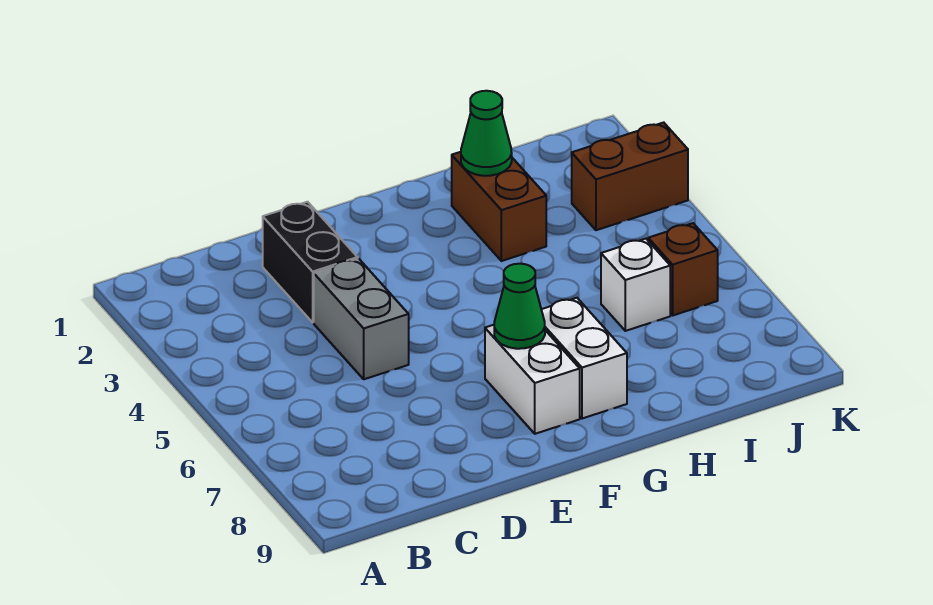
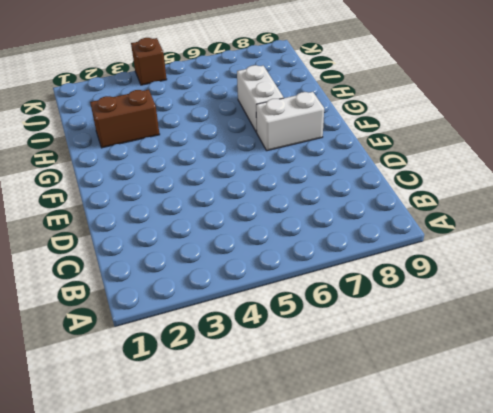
white 1x2 brick [237,65,284,132] -> white 1x2 brick turned to [541,298,627,419]
brown 1x1 brick [131,38,167,85] -> brown 1x1 brick moved to [648,223,718,315]
none -> black 1x2 brick [263,202,358,322]
none -> grey 1x2 brick [314,259,409,379]

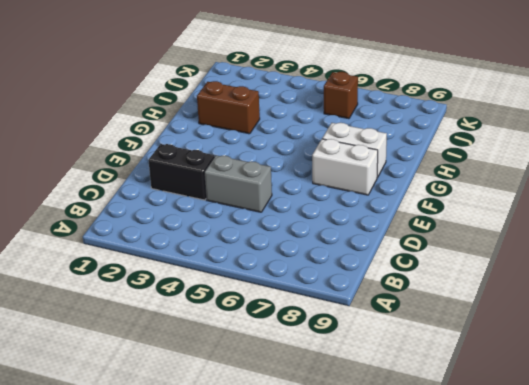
none -> white 1x1 brick [601,239,670,331]
none -> brown 1x2 brick [572,123,688,230]

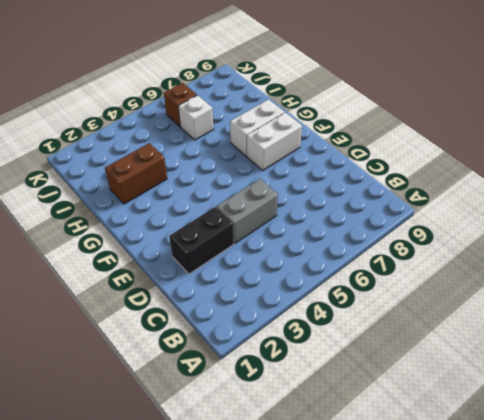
none -> brown 1x2 brick [572,123,688,230]
none -> green 1x1 cone [494,264,545,349]

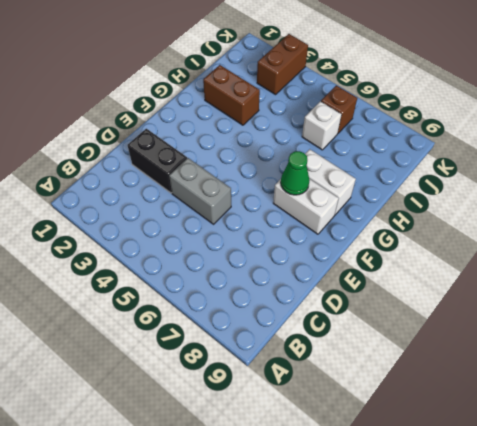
none -> green 1x1 cone [461,91,512,176]

